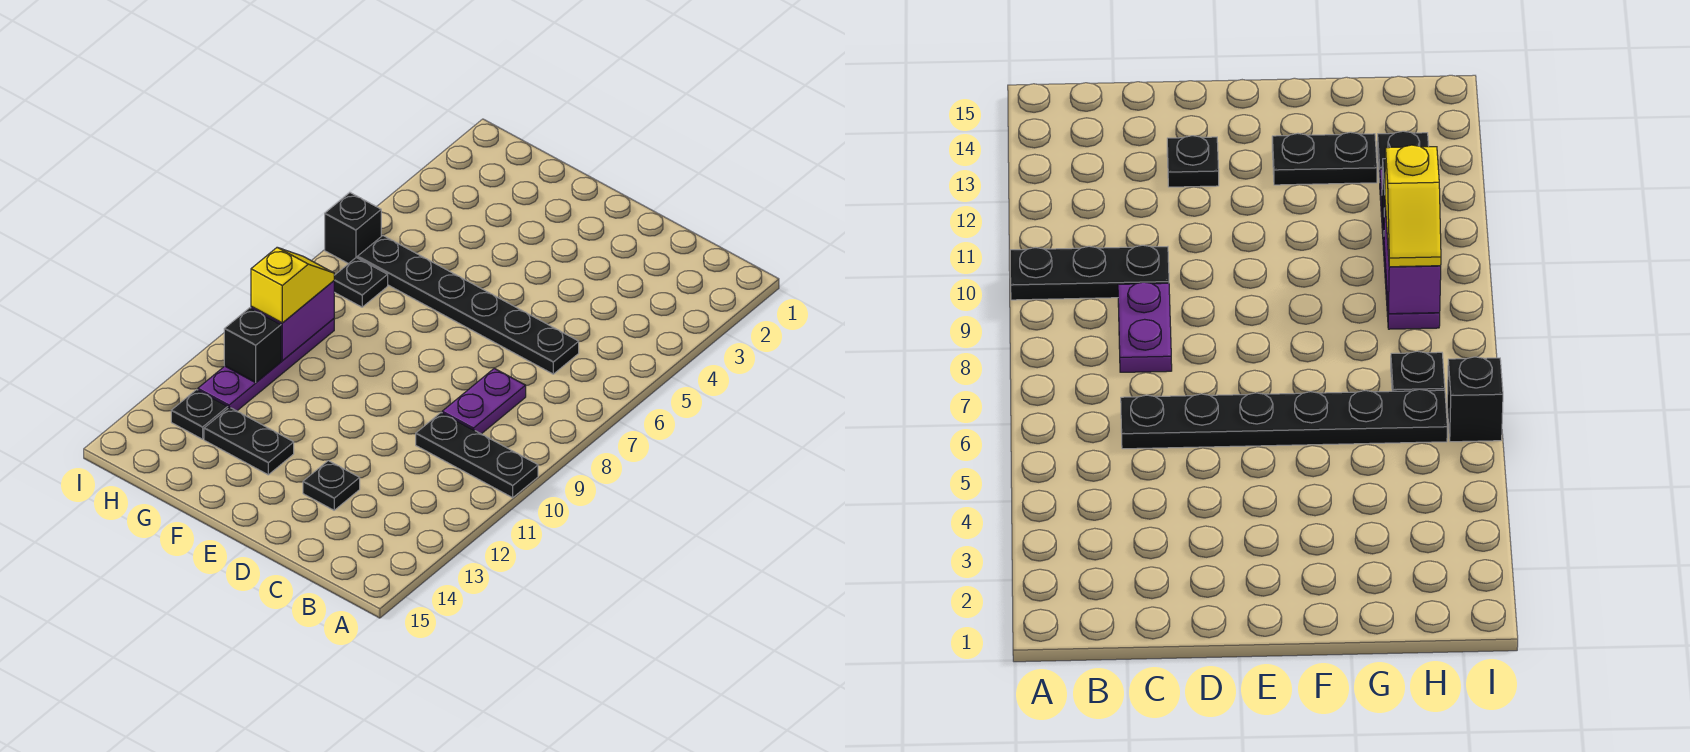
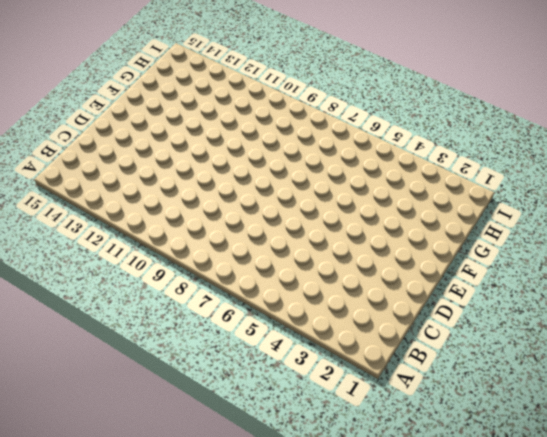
none -> black 1x3 plate [416,413,538,498]
none -> black 1x6 plate [357,236,579,374]
none -> purple 1x2 plate [442,368,526,434]

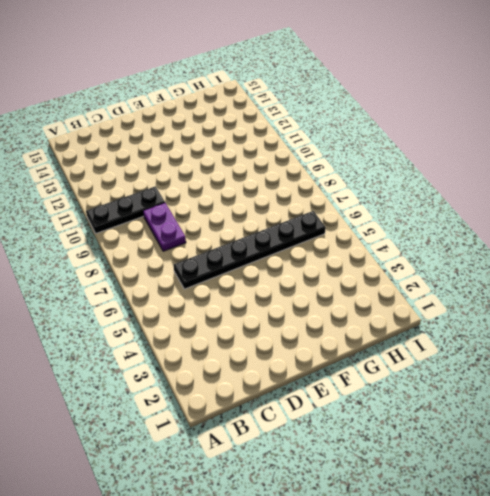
none -> black 1x1 plate [303,461,360,510]
none -> black 1x2 plate [204,407,294,475]
none -> black 1x1 plate [334,258,388,307]

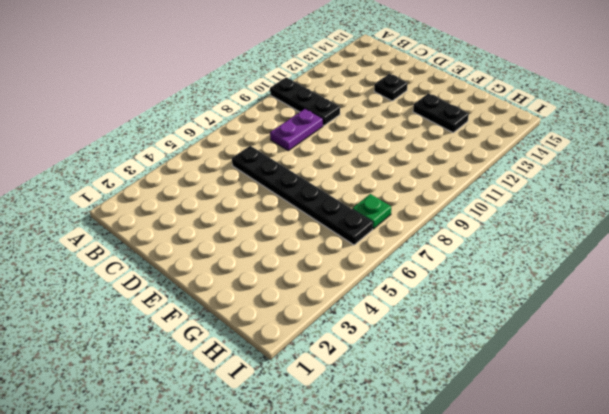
green 1x1 plate [352,194,391,229] -> black 1x1 plate [334,258,388,307]
none -> purple 1x4 plate [198,319,334,411]
none -> black 1x1 plate [171,390,228,439]
none -> black 1x1 brick [325,193,381,264]

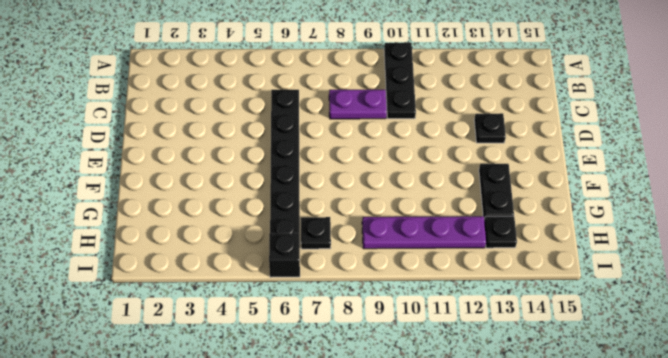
none -> purple 1x2 brick [251,281,334,360]
none -> black 1x1 brick [224,308,281,383]
none -> yellow 1x2 slope [251,248,334,323]

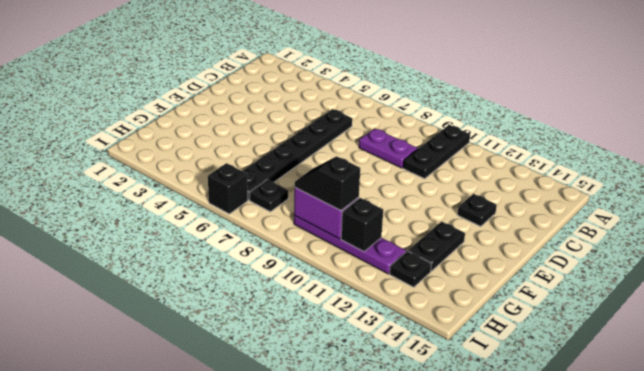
black 1x2 slope [295,156,360,210] -> yellow 1x2 slope [251,248,334,323]

